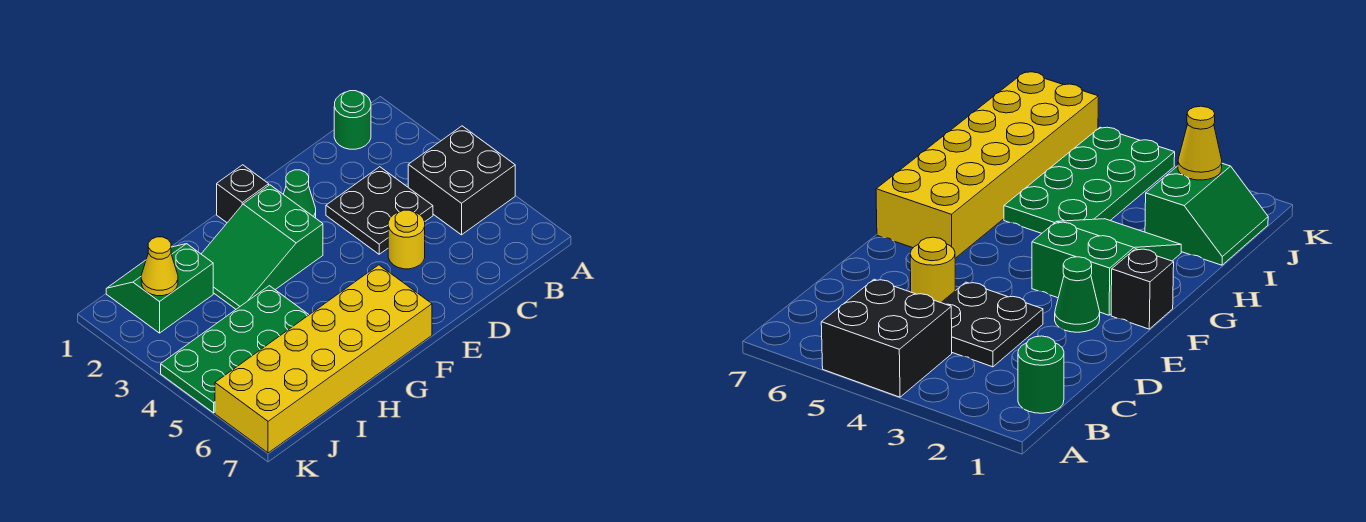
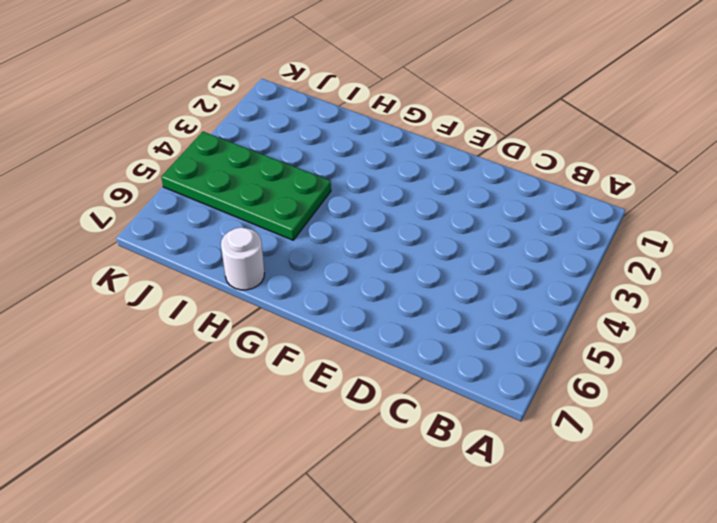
white 1x1 round brick [221,227,264,290] -> yellow 2x6 brick [215,265,432,453]
none -> black 2x2 brick [408,126,515,235]
none -> green 1x1 round brick [334,91,371,149]

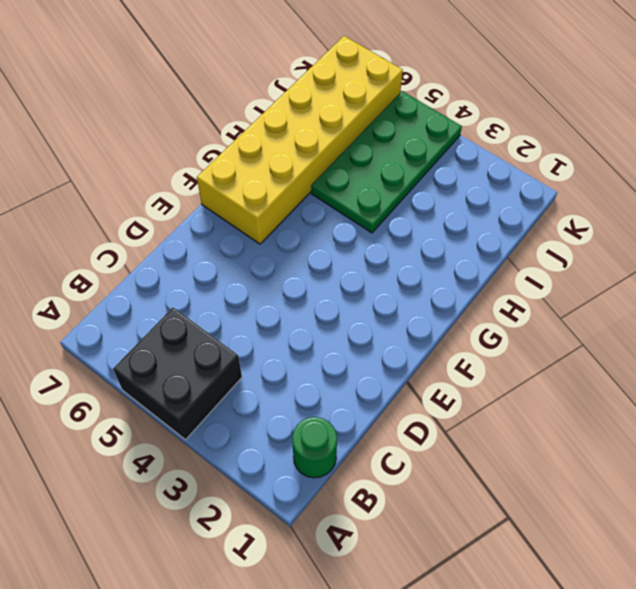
none -> black 2x2 plate [326,167,433,254]
none -> yellow 1x1 round brick [388,210,425,269]

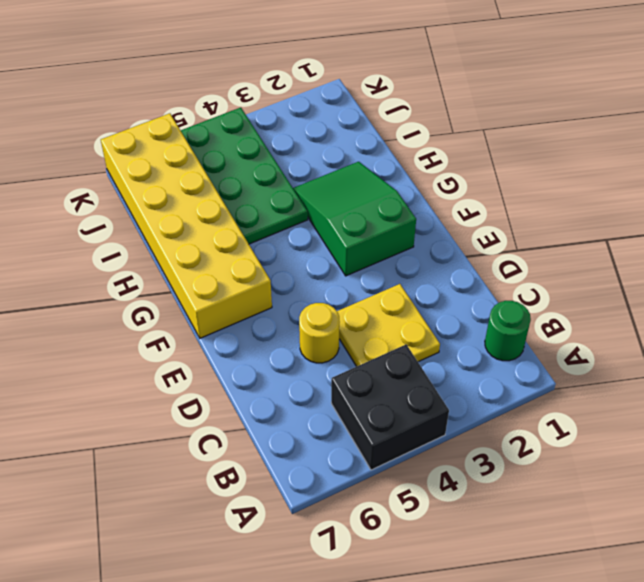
yellow 2x2 plate [337,284,440,367] -> black 2x2 plate [326,167,433,254]
none -> green 1x1 cone [283,170,316,218]
none -> black 1x1 brick [217,165,269,223]

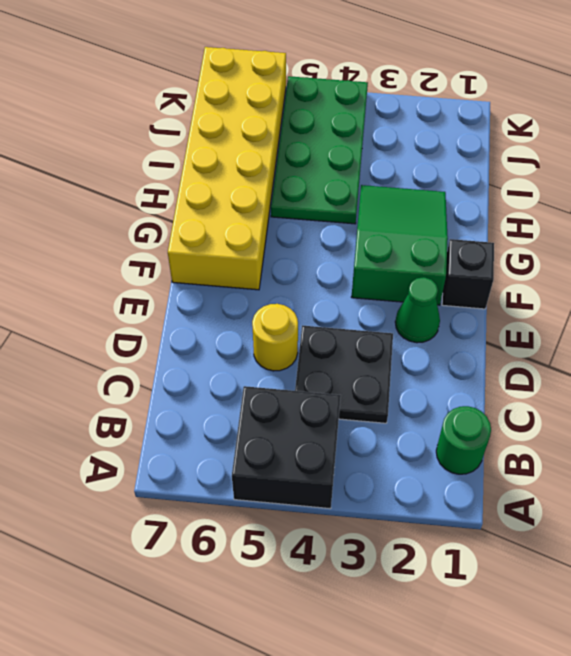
none -> green 2x2 slope [106,244,213,333]
none -> yellow 1x1 cone [141,237,178,296]

